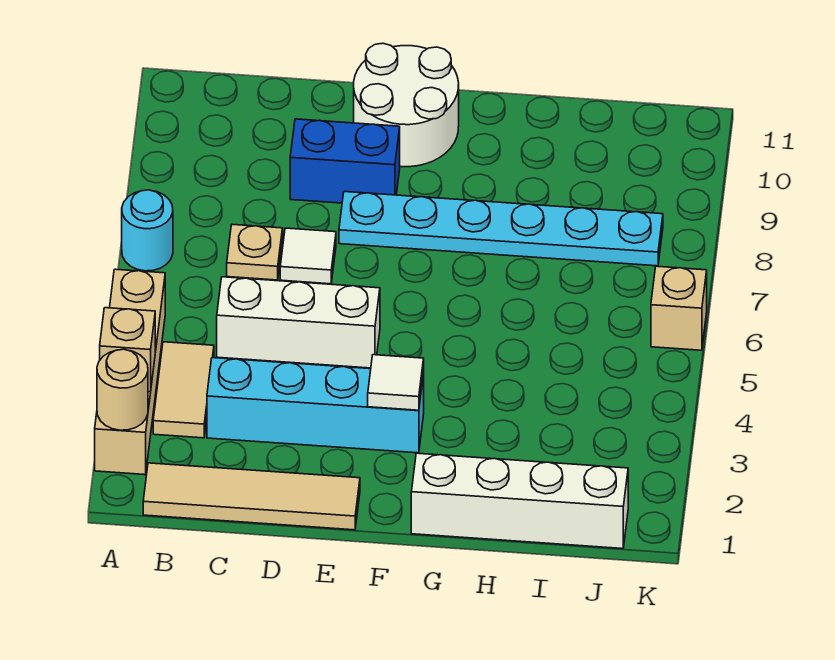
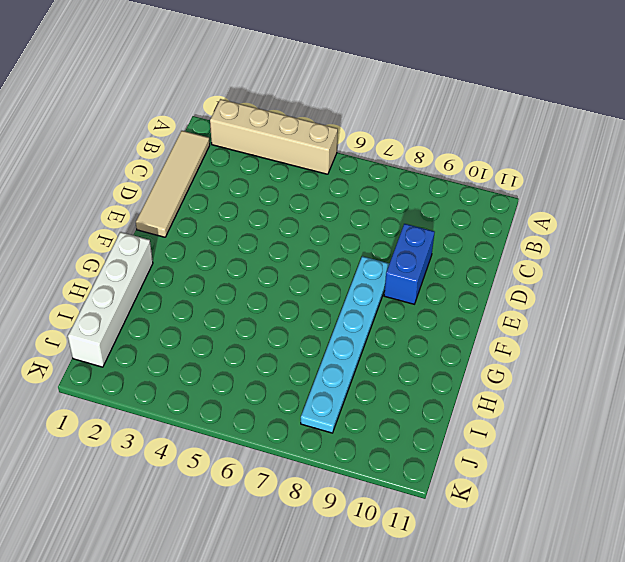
none -> cyan 1x1 round brick [122,190,173,271]
none -> tan 1x2 tile [153,342,214,438]
none -> cyan 1x4 brick [207,358,424,453]

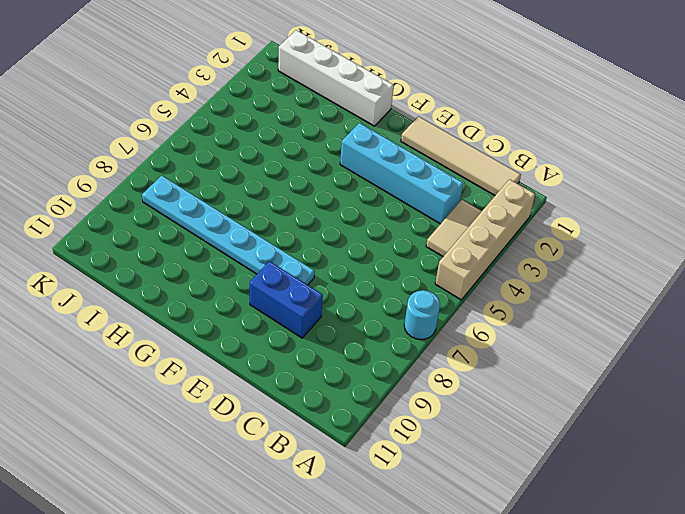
none -> white 1x3 brick [217,277,380,368]
none -> tan 1x1 plate [227,224,283,280]
none -> white 1x1 tile [280,228,336,284]

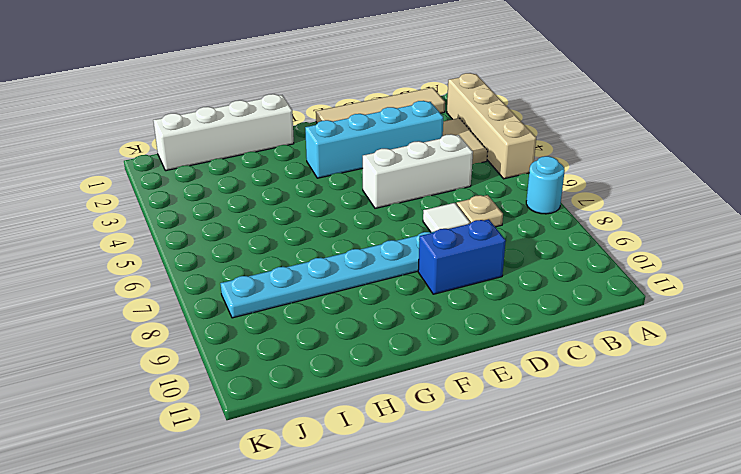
none -> white 2x2 round brick [354,43,459,167]
none -> tan 1x1 brick [651,266,707,350]
none -> tan 1x1 round brick [97,349,148,430]

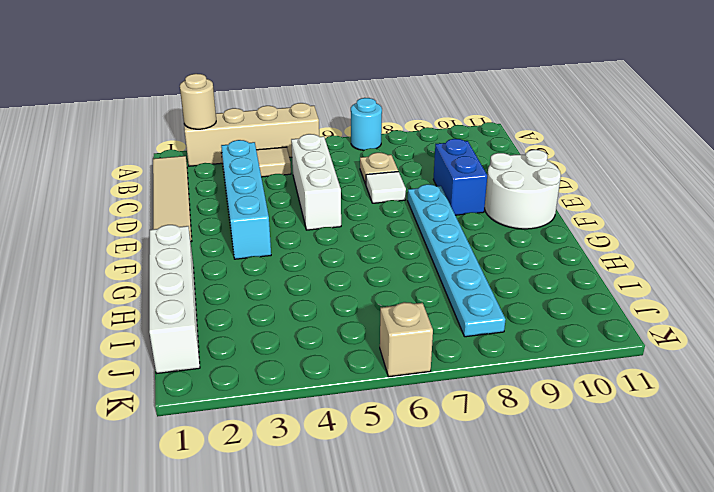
none -> tan 1x1 brick [100,308,155,392]
none -> white 1x1 tile [368,355,424,410]

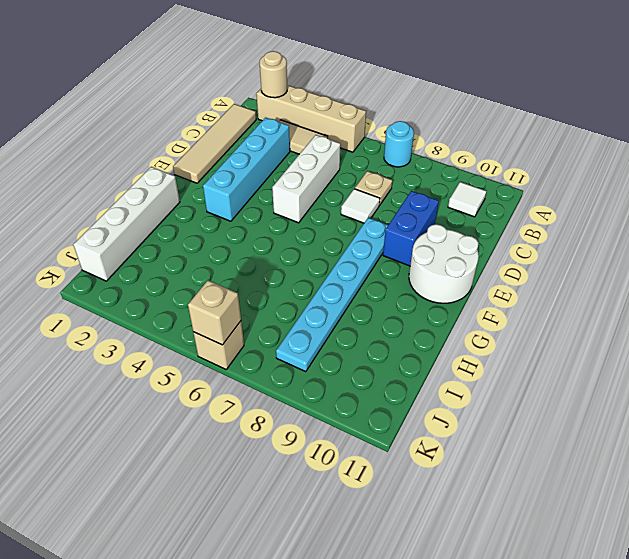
white 1x1 tile [448,182,486,217] -> white 1x1 tile moved to [368,355,424,410]
tan 1x1 brick [188,280,241,345] -> tan 1x1 brick moved to [100,308,155,392]

